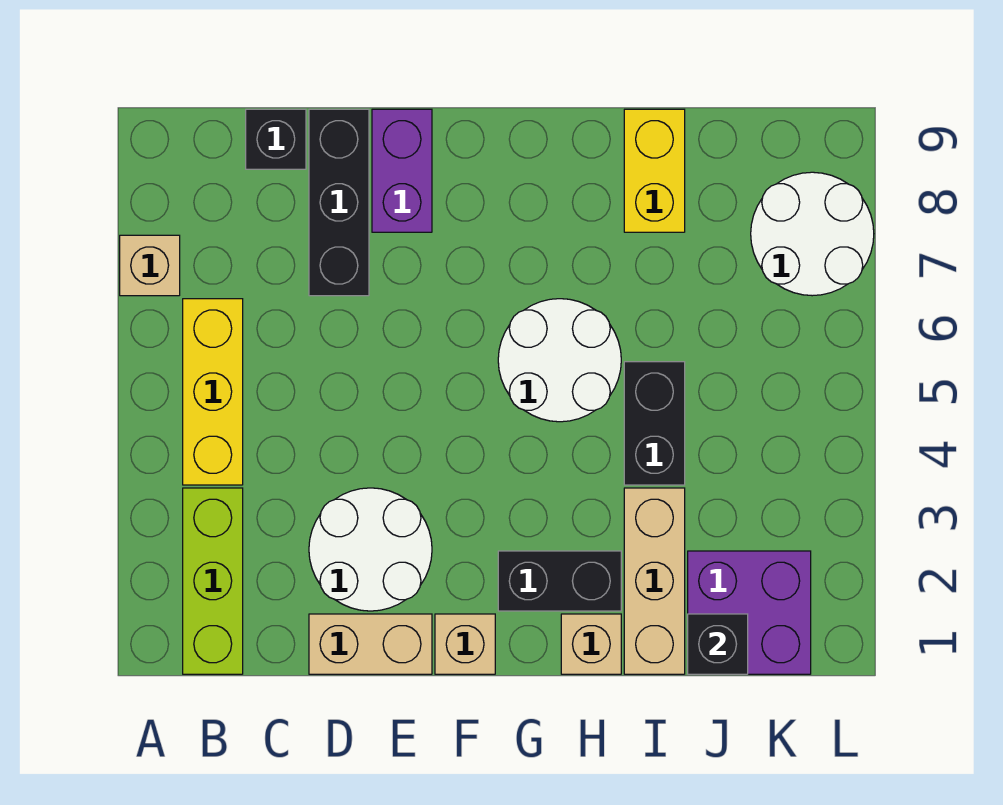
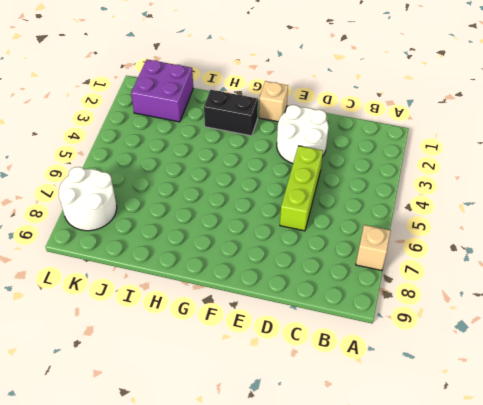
lime 1x3 brick [280,146,323,231] -> lime 1x3 brick moved to [183,488,243,674]
none -> yellow 1x3 brick [183,299,243,485]
none -> black 1x1 brick [246,109,306,169]
none -> tan 1x2 brick [309,614,432,674]

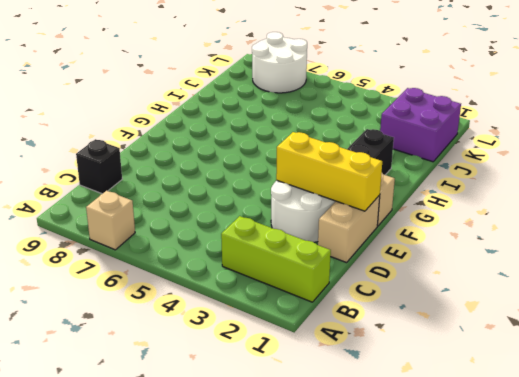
yellow 1x3 brick [276,132,382,211] -> yellow 1x3 brick moved to [183,299,243,485]
none -> black 1x3 brick [309,109,369,296]
none -> purple 1x2 brick [372,109,432,232]
none -> white 2x2 round brick [498,299,621,422]

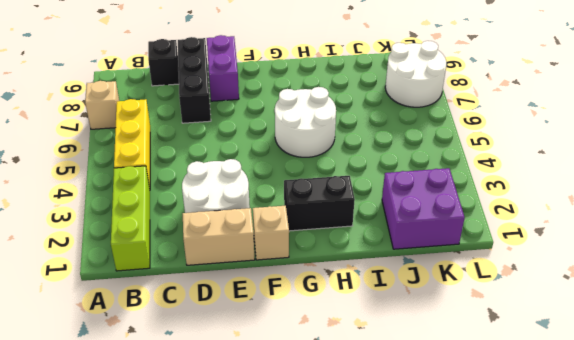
none -> tan 1x1 brick [561,614,621,674]
none -> tan 1x3 brick [624,488,685,674]
none -> black 1x2 brick [624,362,685,485]

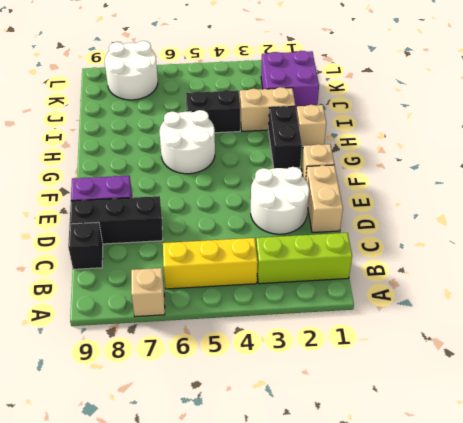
tan 1x2 brick [240,87,295,131] -> tan 1x3 brick [624,488,685,674]
none -> yellow 1x2 brick [624,109,685,232]
none -> black 1x1 brick [688,614,748,674]

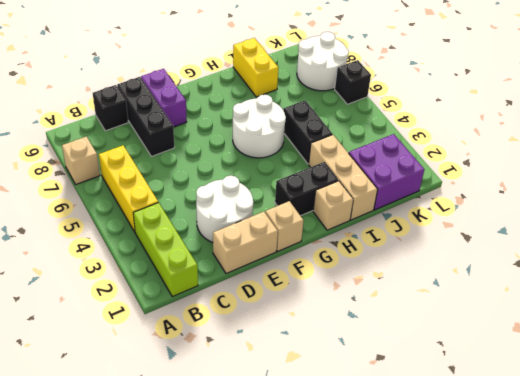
black 1x1 brick [335,60,371,104] -> black 1x1 brick moved to [688,614,748,674]

